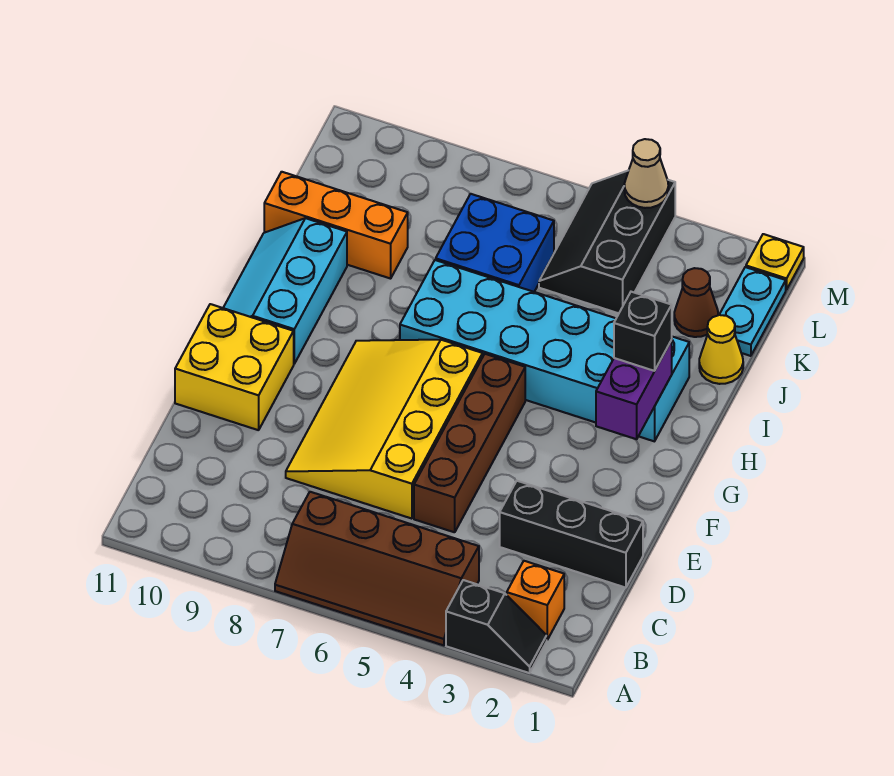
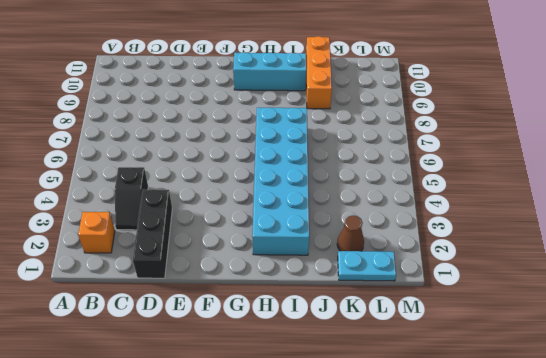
black 1x2 slope [114,167,148,230] -> black 1x2 slope moved to [446,580,547,673]
none -> brown 2x4 slope [275,492,479,645]
none -> brown 1x4 brick [414,354,525,532]
none -> yellow 3x4 slope [286,340,483,519]

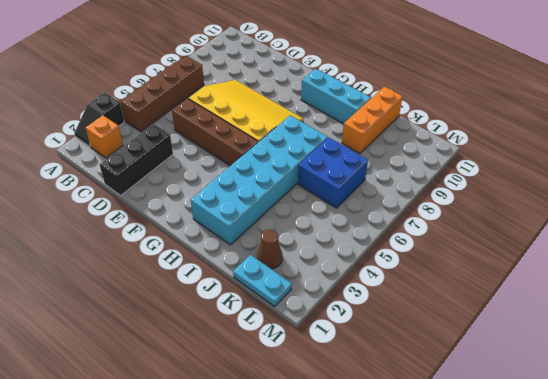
none -> yellow 2x2 brick [175,304,294,430]
none -> yellow 1x1 cone [699,315,743,384]
none -> black 2x3 slope [539,170,675,313]

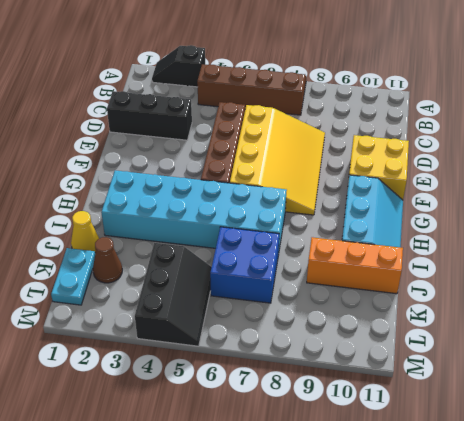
none -> orange 1x1 brick [507,561,564,640]
none -> yellow 1x1 plate [746,234,804,290]
none -> purple 1x2 brick [596,340,672,439]

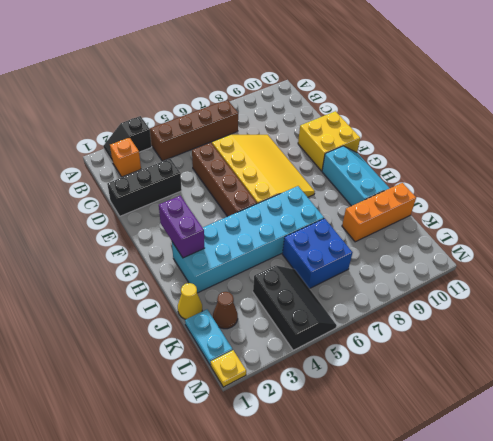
none -> tan 1x1 cone [624,139,668,208]
none -> black 1x1 brick [614,292,672,371]

